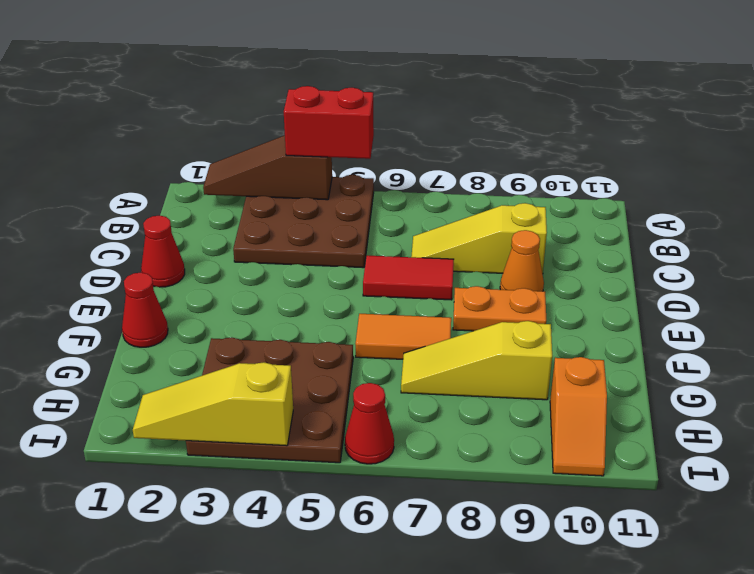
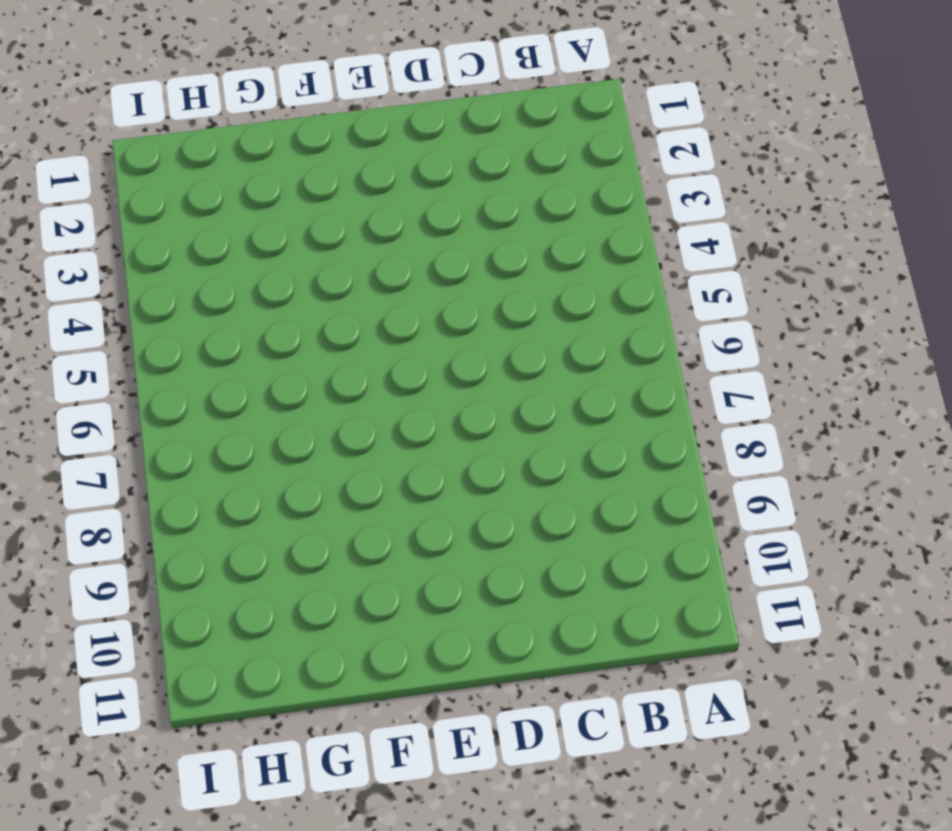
none -> brown 3x3 plate [233,175,374,268]
none -> yellow 1x3 slope [411,203,547,274]
none -> red 1x1 cone [141,216,185,287]

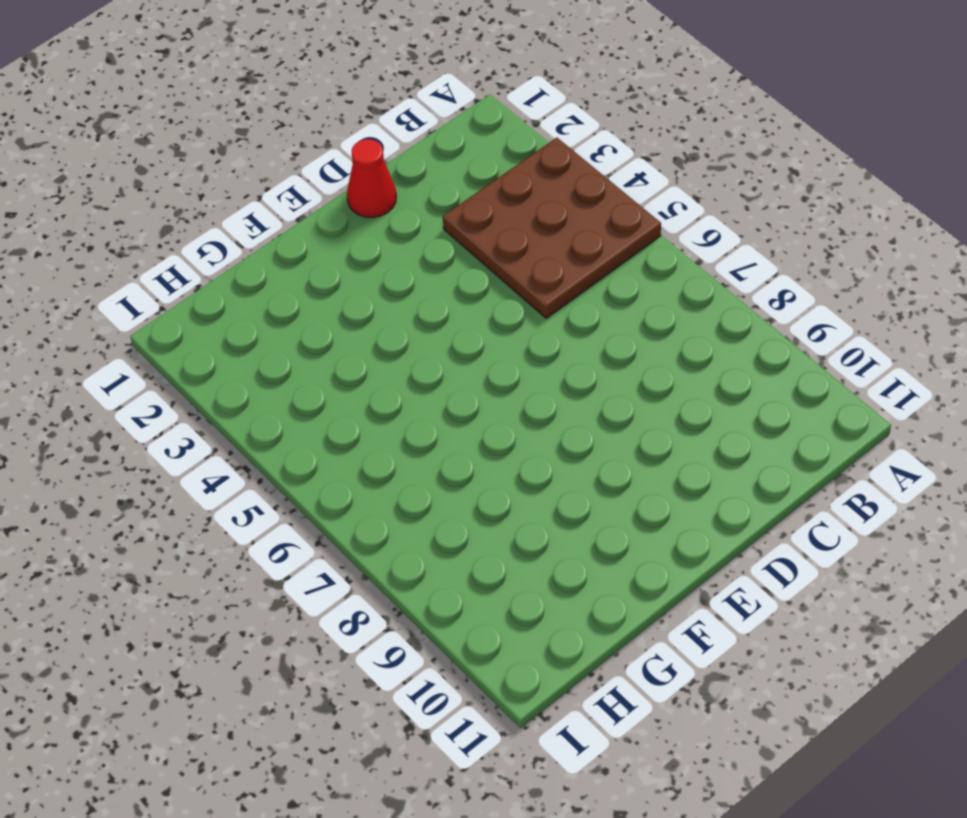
none -> yellow 1x3 slope [411,203,547,274]
none -> red 1x2 tile [363,255,454,300]
none -> orange 1x1 cone [500,230,544,291]

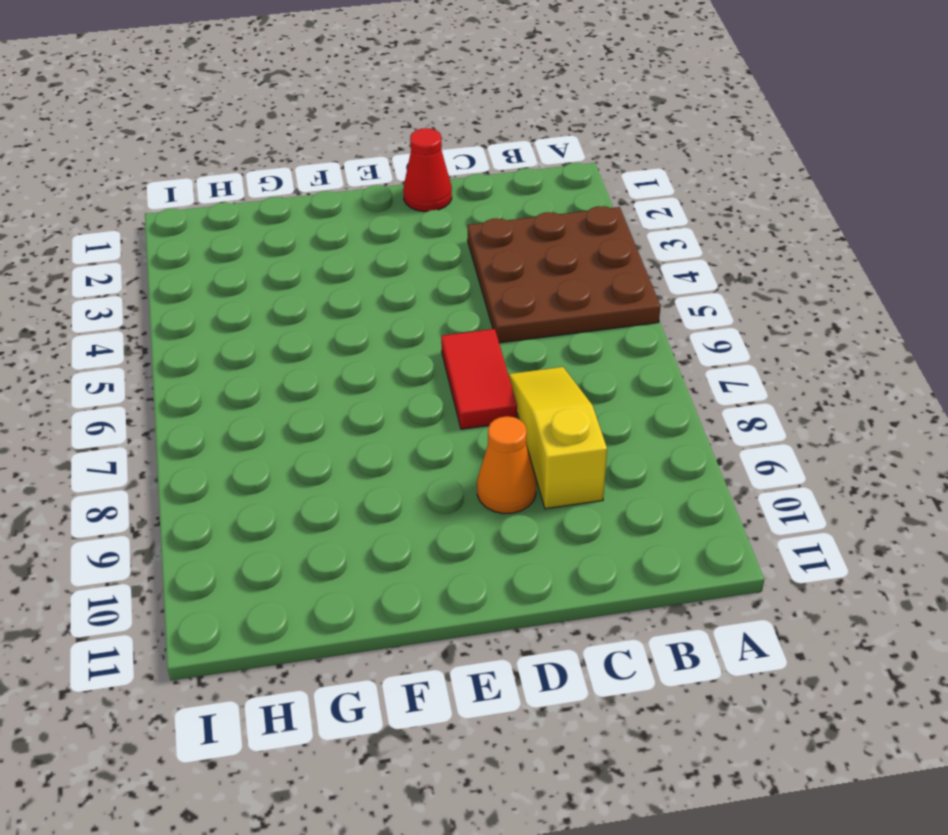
none -> orange 1x2 plate [453,286,546,331]
none -> red 1x1 cone [122,272,168,347]
none -> orange 1x2 tile [355,314,451,359]

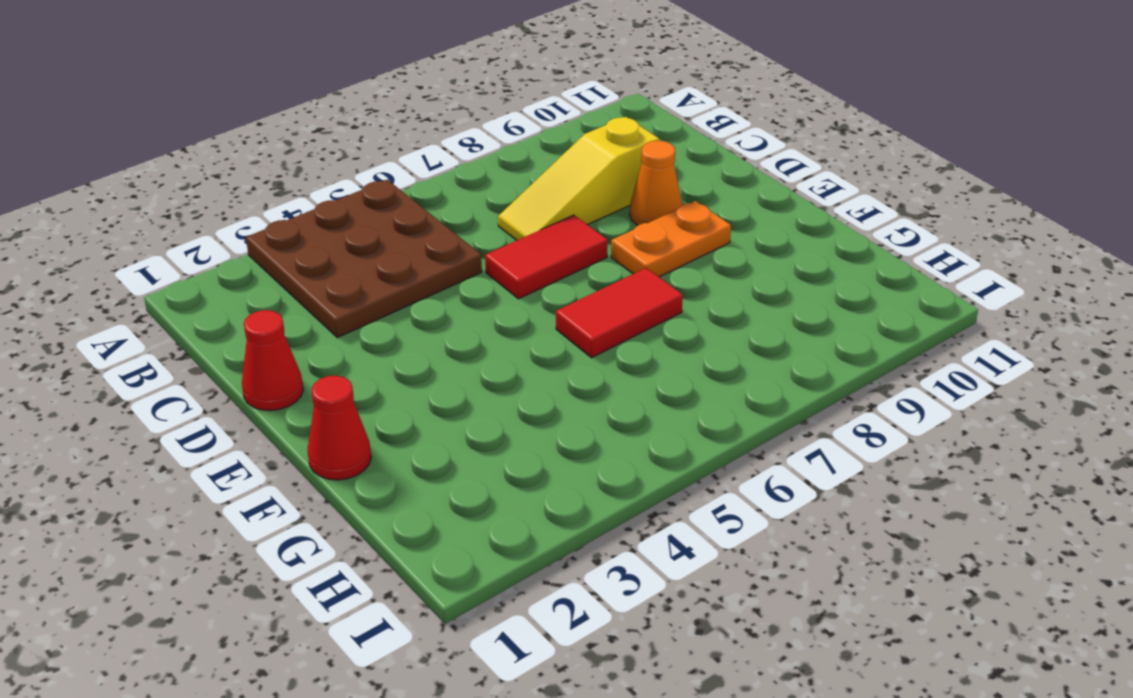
red 1x2 tile [556,268,683,358] -> orange 1x2 tile [355,314,451,359]
none -> brown 3x3 plate [186,337,353,463]
none -> yellow 1x3 slope [401,321,552,400]
none -> orange 1x2 slope [550,357,607,476]

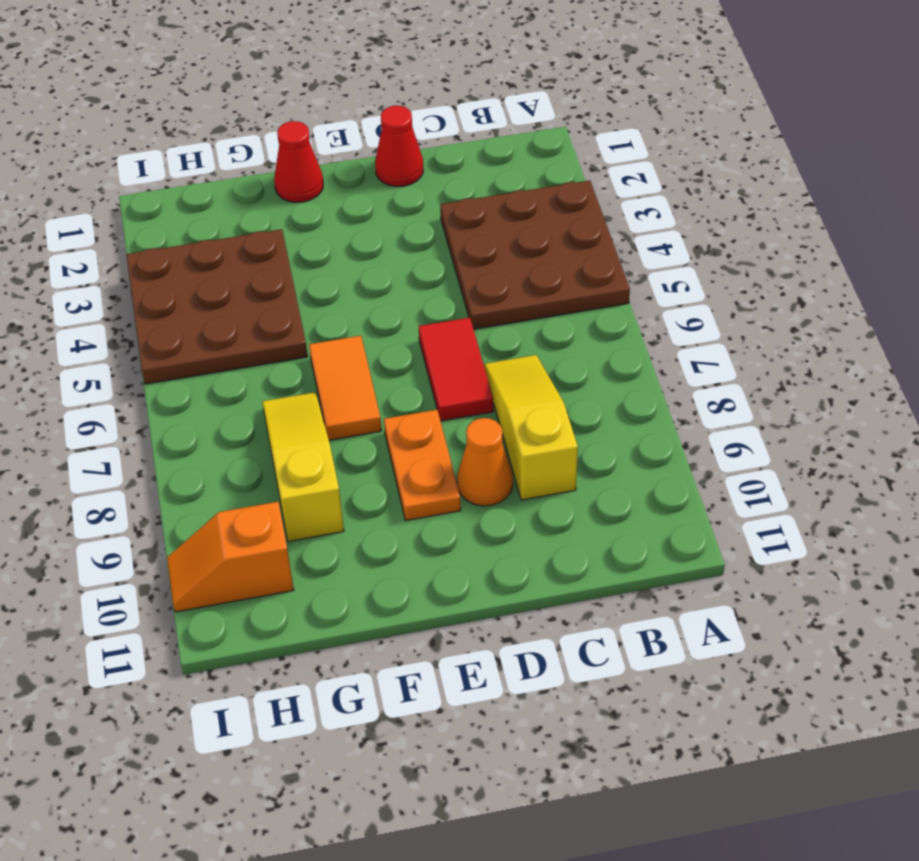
none -> red 1x1 cone [345,383,394,464]
none -> brown 1x3 slope [203,135,332,200]
none -> yellow 1x3 slope [133,362,293,446]

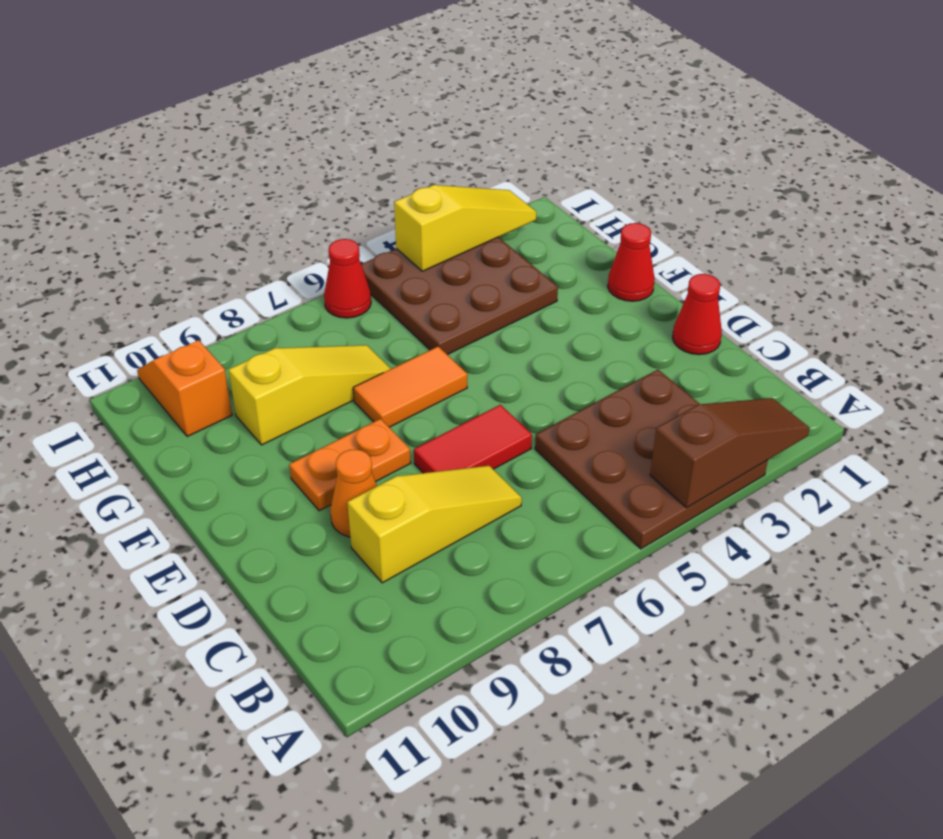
none -> red 1x2 brick [284,86,374,159]

